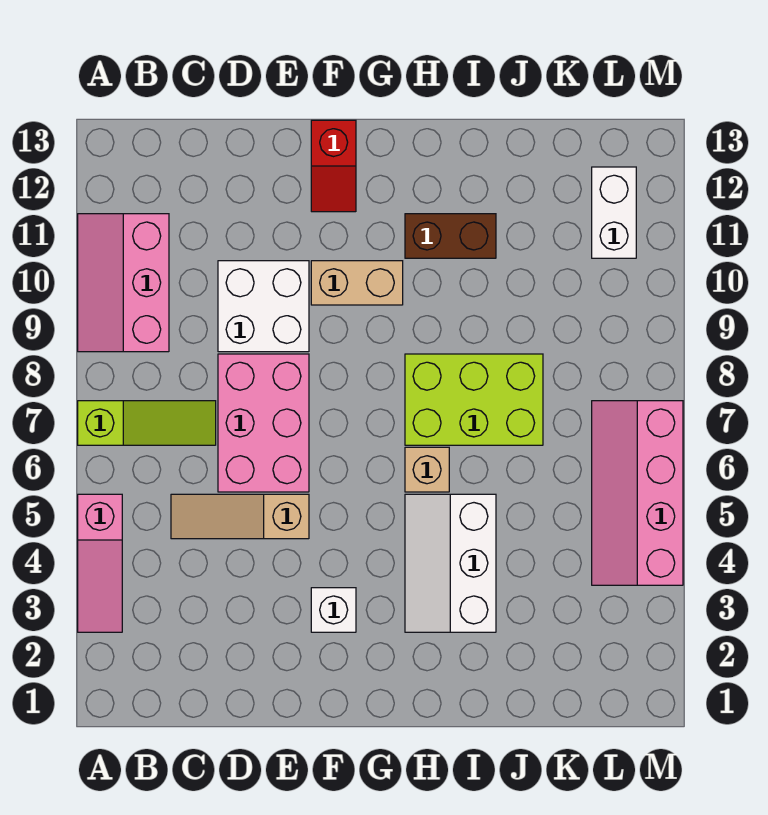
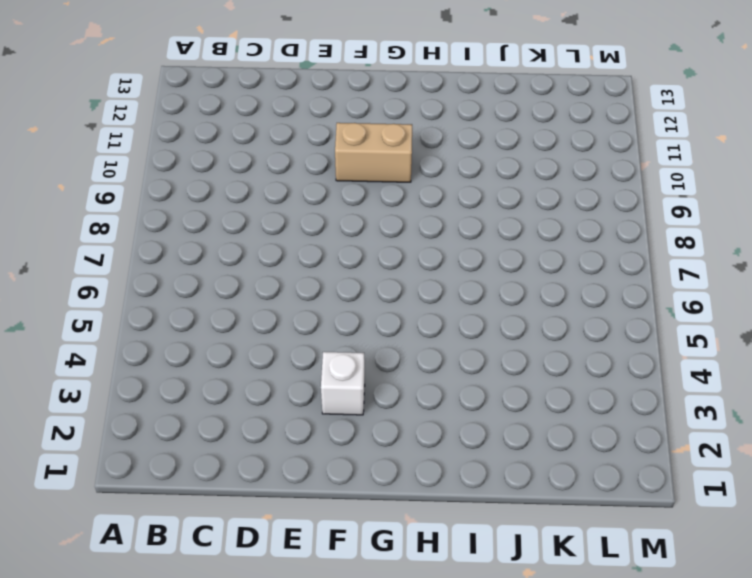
none -> pink 1x3 slope [78,494,122,632]
none -> lime 1x3 slope [78,401,216,445]
none -> pink 2x3 slope [78,214,169,352]

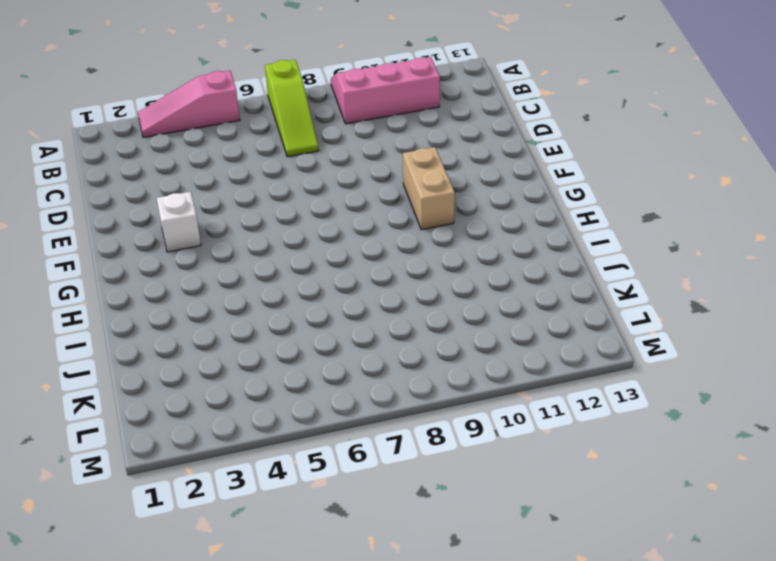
none -> tan 1x3 slope [171,494,309,539]
none -> pink 2x3 brick [218,354,309,492]
none -> white 2x2 brick [218,261,309,352]

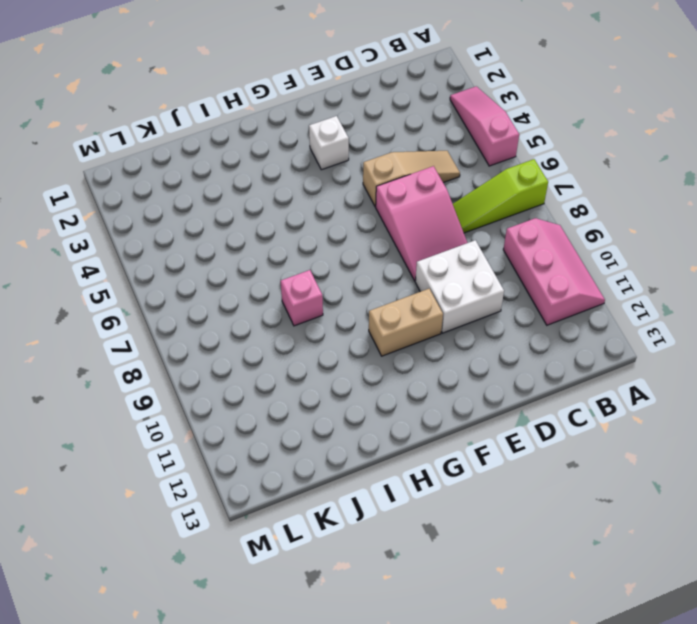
pink 2x3 slope [376,166,467,281] -> pink 2x3 brick [218,354,309,492]
pink 1x1 brick [281,270,323,326] -> lime 2x3 brick [405,354,543,445]
none -> red 1x2 slope [311,120,356,212]
none -> white 2x3 slope [405,494,496,632]
none -> tan 1x1 brick [405,447,449,492]

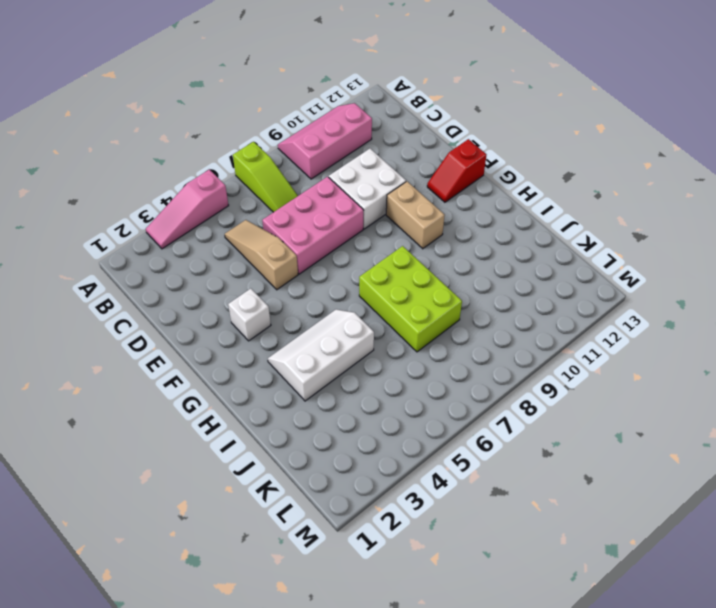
none -> tan 1x1 brick [405,447,449,492]
none -> brown 1x2 brick [405,214,496,258]
none -> pink 2x4 slope [592,401,683,585]

